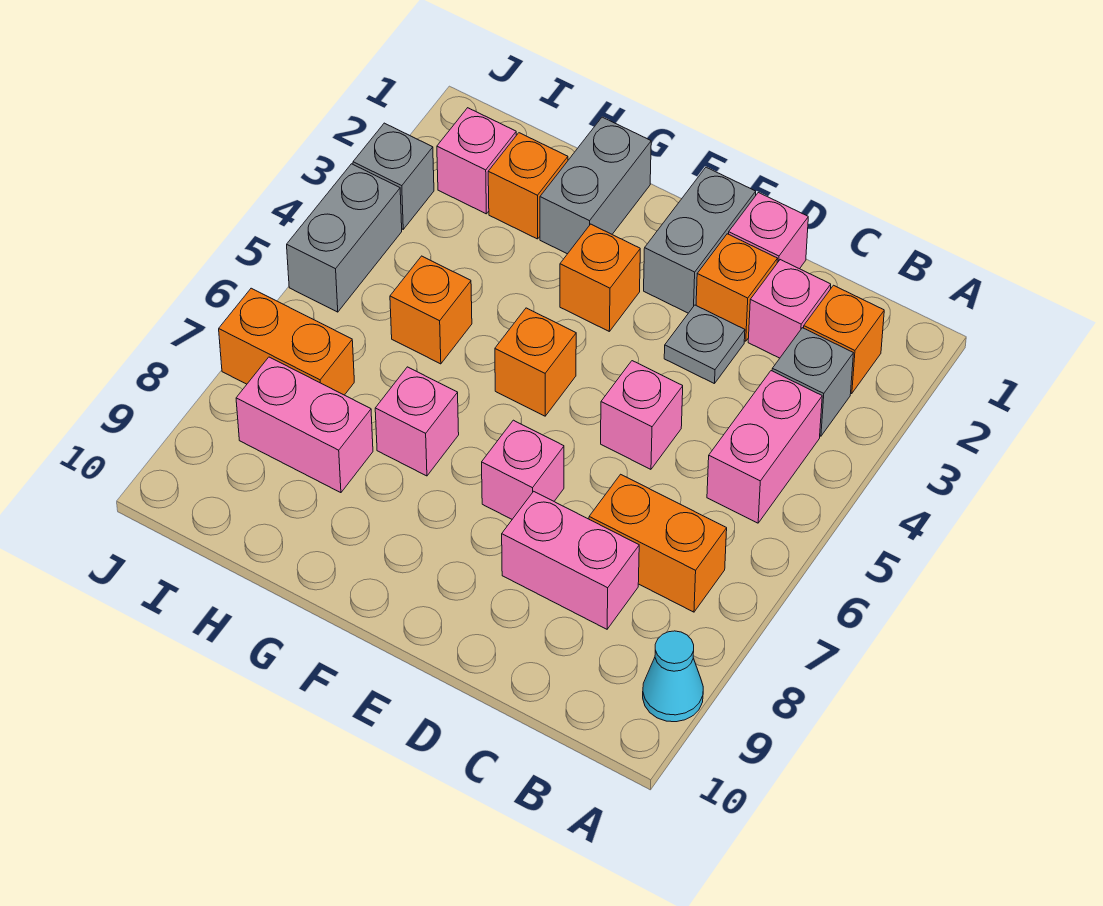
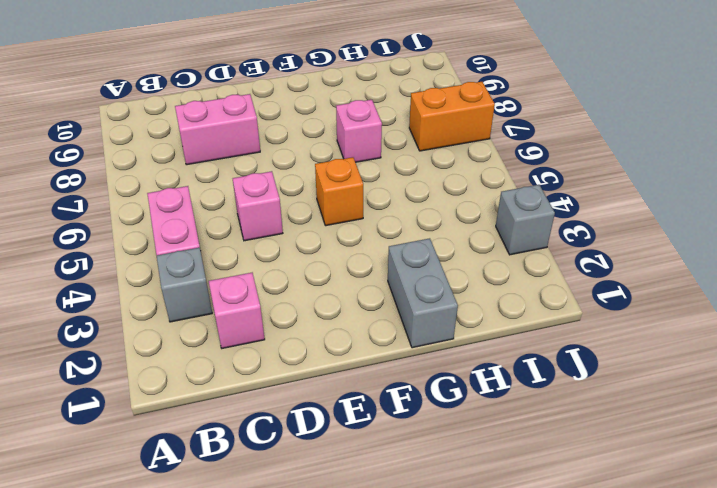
none -> cyan 1x1 cone [643,631,703,722]
none -> orange 1x1 brick [804,285,884,394]
none -> orange 1x2 brick [589,474,727,612]

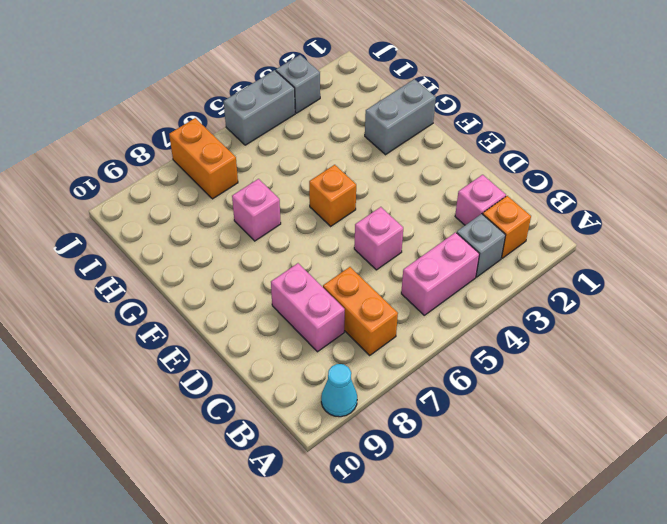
none -> pink 1x1 brick [729,192,808,269]
none -> orange 1x1 brick [696,234,778,341]
none -> grey 1x1 plate [664,305,745,384]

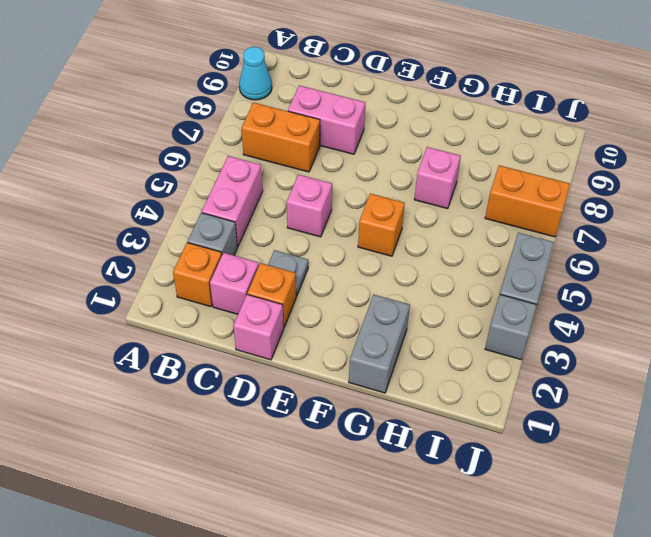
none -> grey 1x2 brick [644,167,756,313]
none -> pink 1x1 brick [482,420,564,519]
none -> orange 1x1 brick [560,224,640,331]

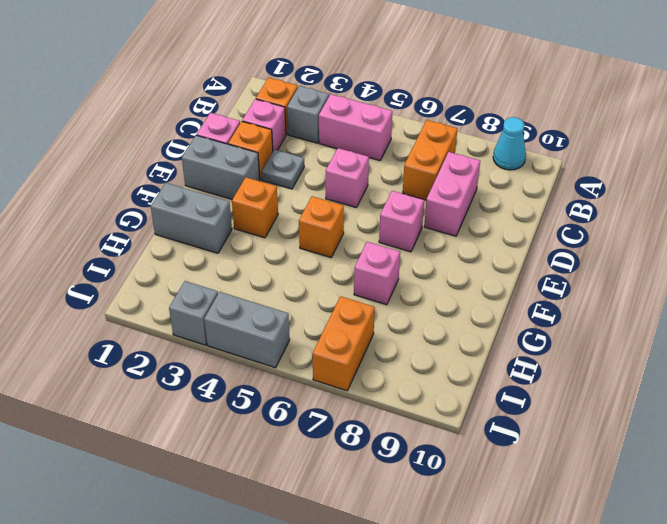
none -> orange 1x1 brick [488,133,568,239]
none -> orange 1x1 brick [390,256,472,364]
none -> pink 1x2 brick [236,357,373,493]

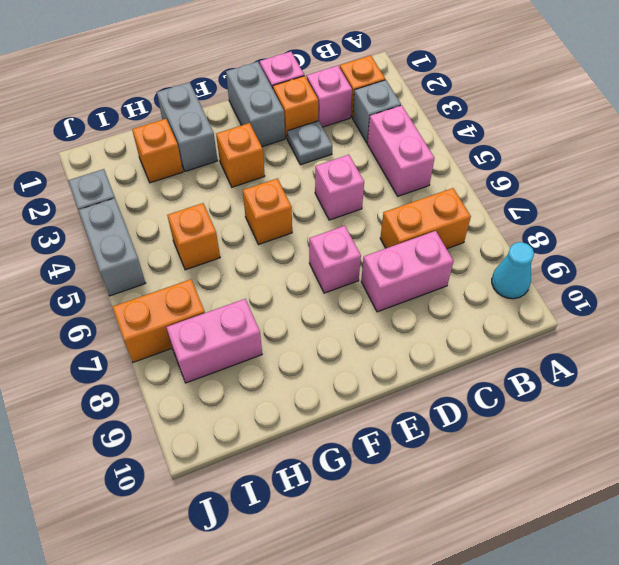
none -> pink 1x1 brick [375,367,459,476]
none -> pink 1x1 brick [437,108,516,214]

